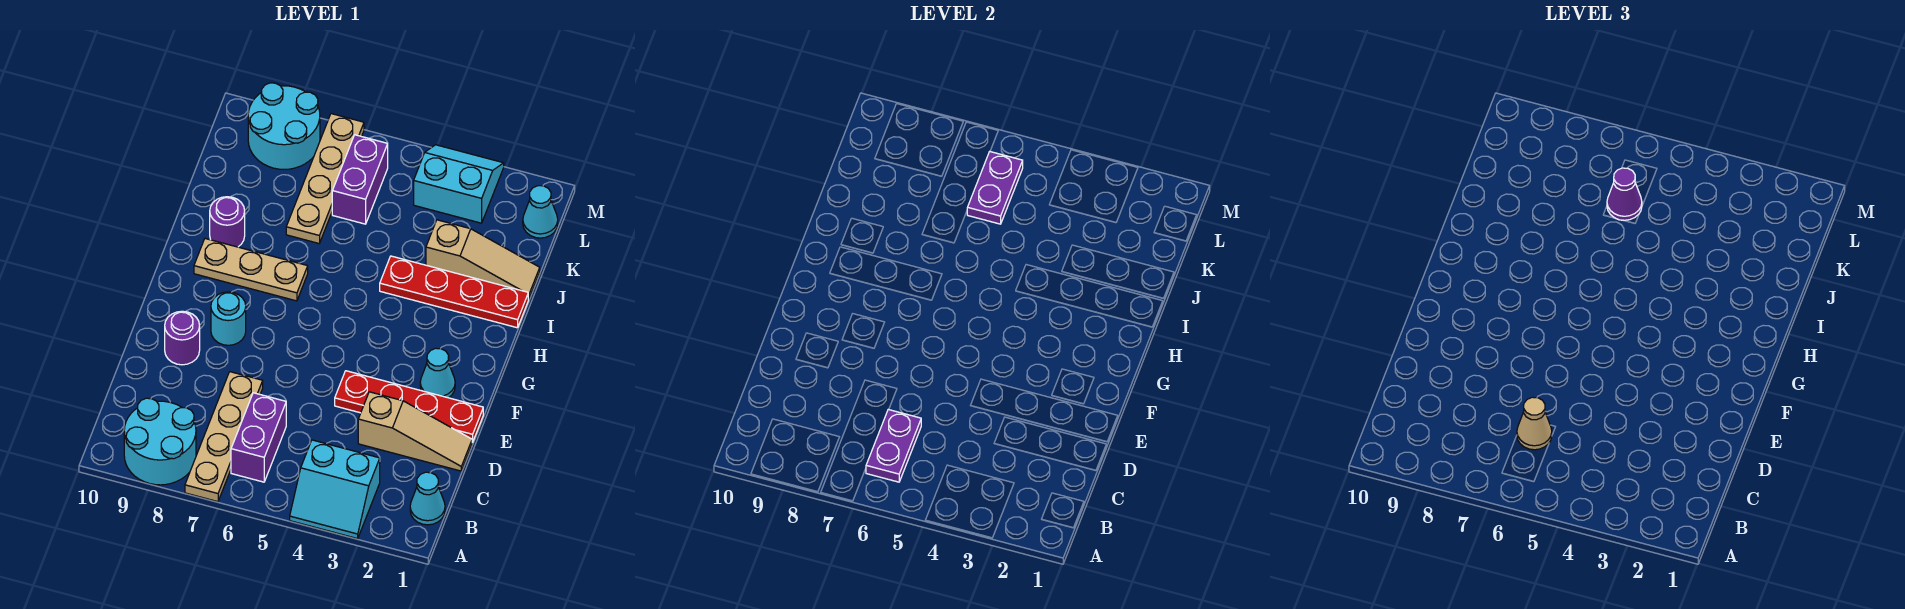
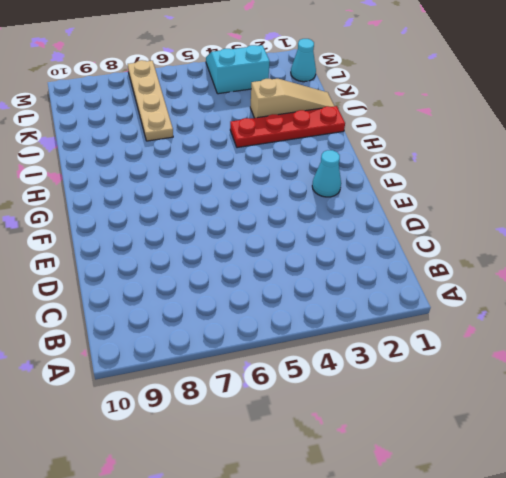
none -> cyan 2x2 slope [290,440,380,539]
none -> tan 1x4 plate [185,372,263,502]
none -> cyan 2x2 round brick [124,398,196,485]

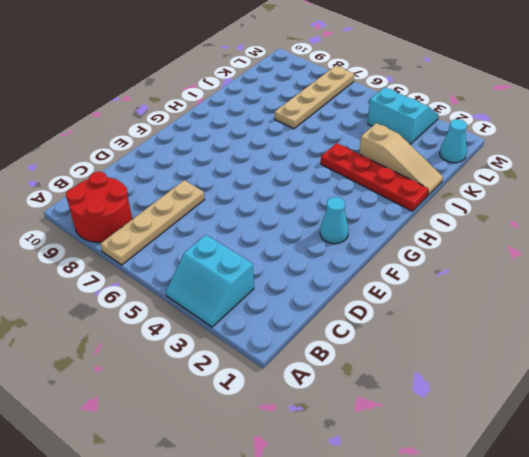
red 2x2 round brick [66,172,132,242] -> cyan 2x2 round brick [124,398,196,485]
none -> cyan 1x1 cone [410,472,445,525]
none -> purple 1x2 brick [231,393,286,482]
none -> tan 1x3 slope [358,392,472,471]

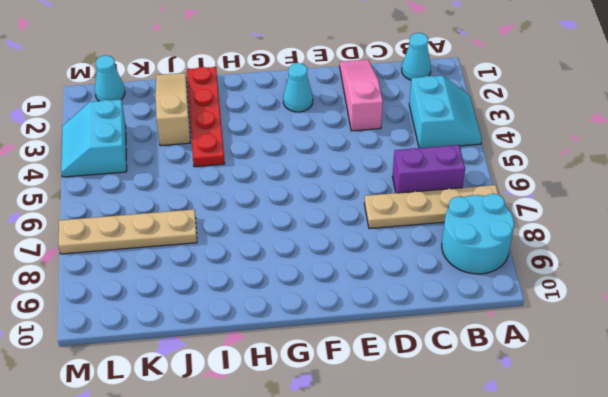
pink 1x3 slope [340,60,383,131] -> tan 1x3 slope [358,392,472,471]
none -> red 1x4 plate [335,371,483,442]
none -> purple 1x1 round brick [165,311,200,365]
none -> cyan 1x1 round brick [211,292,246,345]

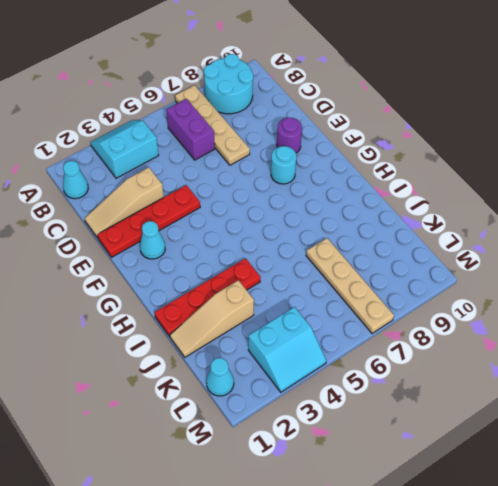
none -> tan 1x3 plate [194,239,308,301]
none -> purple 1x1 round brick [210,197,245,247]
none -> purple 1x2 brick [332,135,388,224]

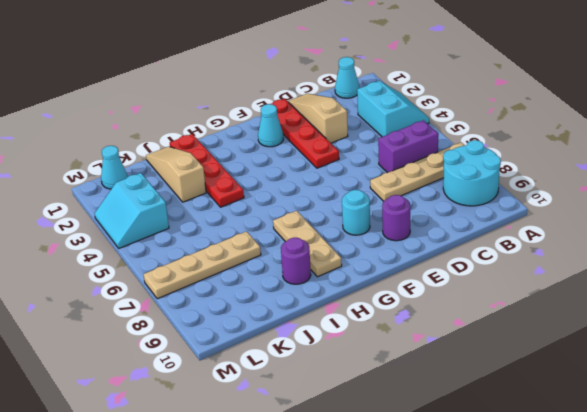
none -> purple 1x2 brick [332,135,388,224]
none -> cyan 2x2 round brick [248,83,320,169]
none -> purple 1x2 plate [866,410,921,482]

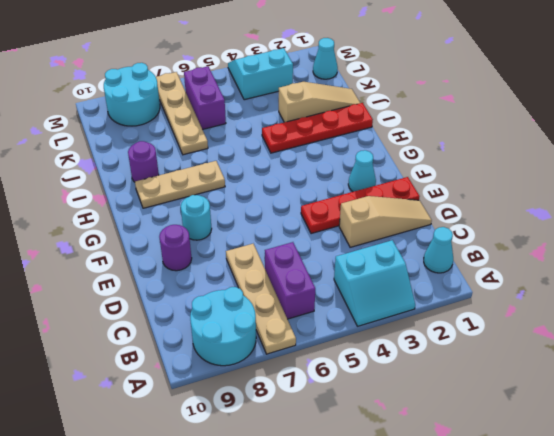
none -> purple 1x2 plate [866,410,921,482]
none -> purple 1x2 plate [967,152,1023,224]
none -> tan 1x1 cone [1517,397,1552,450]

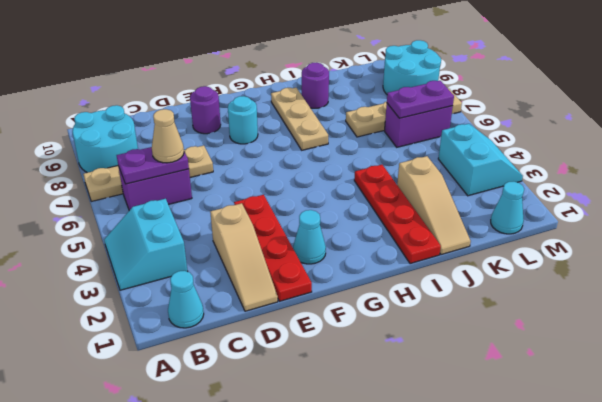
none -> purple 1x1 cone [1607,168,1642,220]

